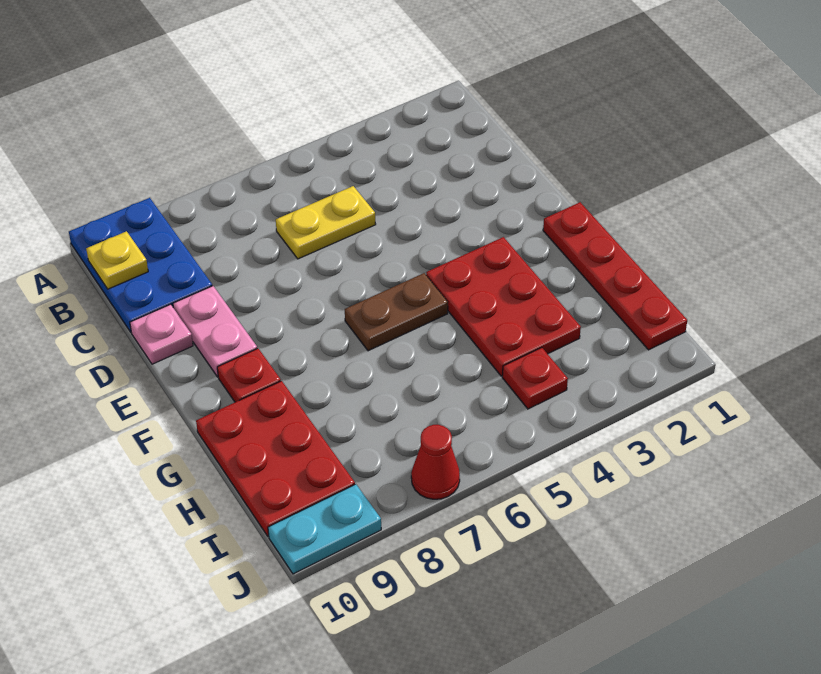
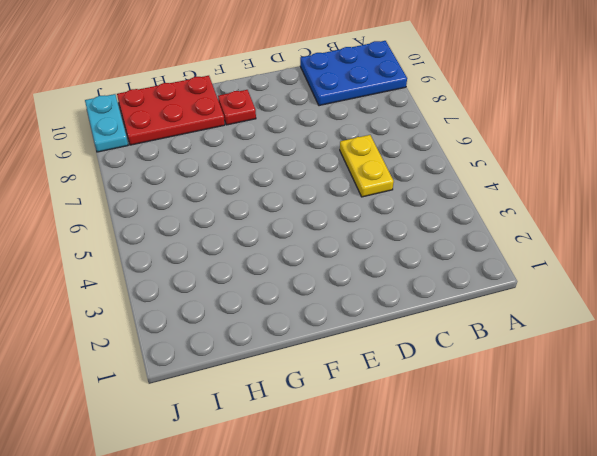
none -> pink 1x2 plate [173,286,257,377]
none -> pink 1x1 plate [130,304,193,364]
none -> red 1x4 plate [543,202,687,350]

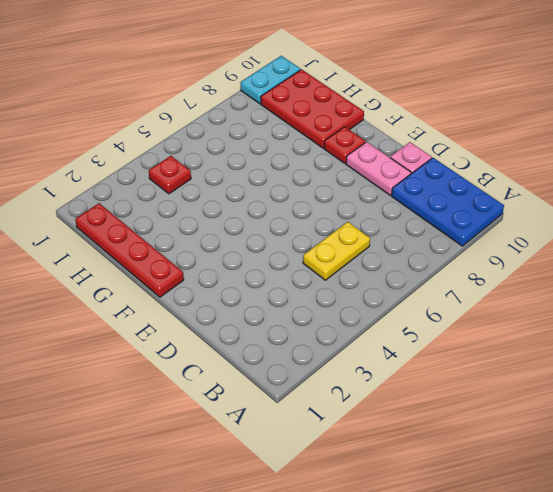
none -> red 2x3 plate [426,237,581,376]
none -> brown 1x2 plate [345,273,448,351]
none -> red 1x1 cone [411,425,460,499]

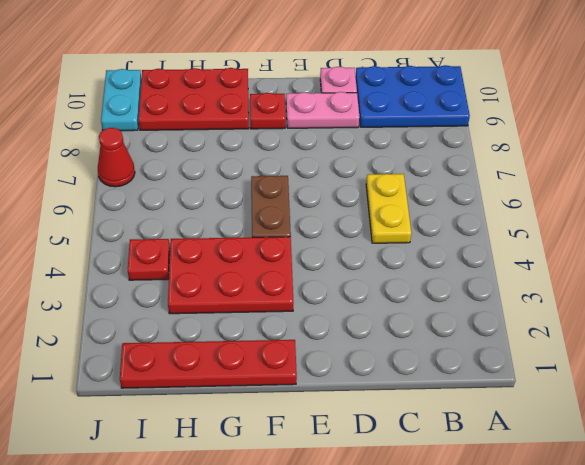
none -> yellow 1x1 plate [86,231,148,289]

